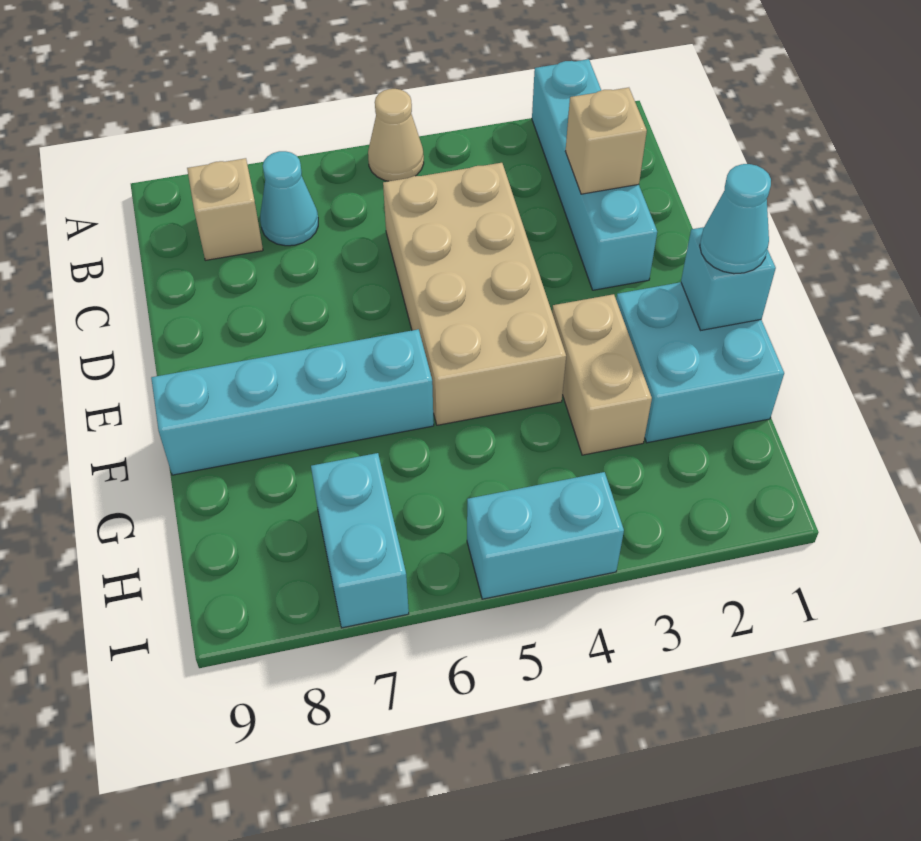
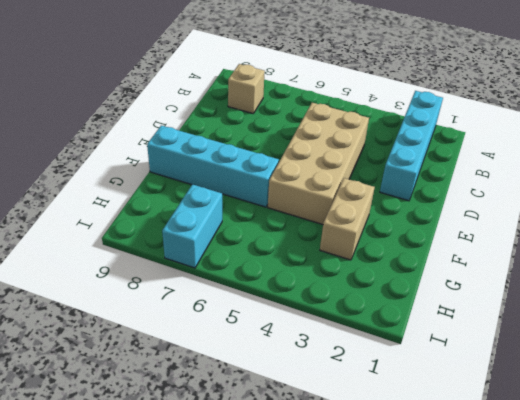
none -> tan 1x1 cone [368,89,424,181]
none -> cyan 1x1 cone [260,151,318,246]
none -> cyan 2x2 brick [616,282,784,443]

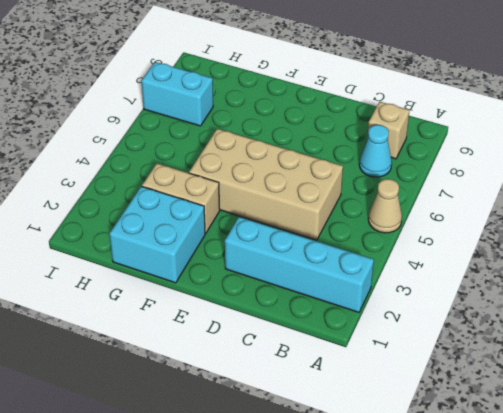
none -> cyan 1x4 brick [151,329,434,475]
none -> cyan 1x2 brick [467,472,624,599]
none -> tan 1x1 brick [565,88,647,194]

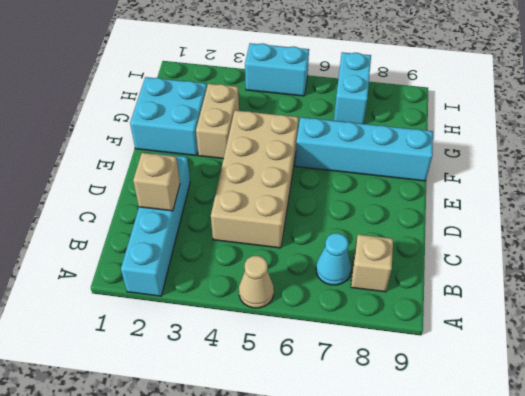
none -> cyan 1x1 brick [681,227,776,330]
none -> cyan 1x1 cone [700,164,771,274]

